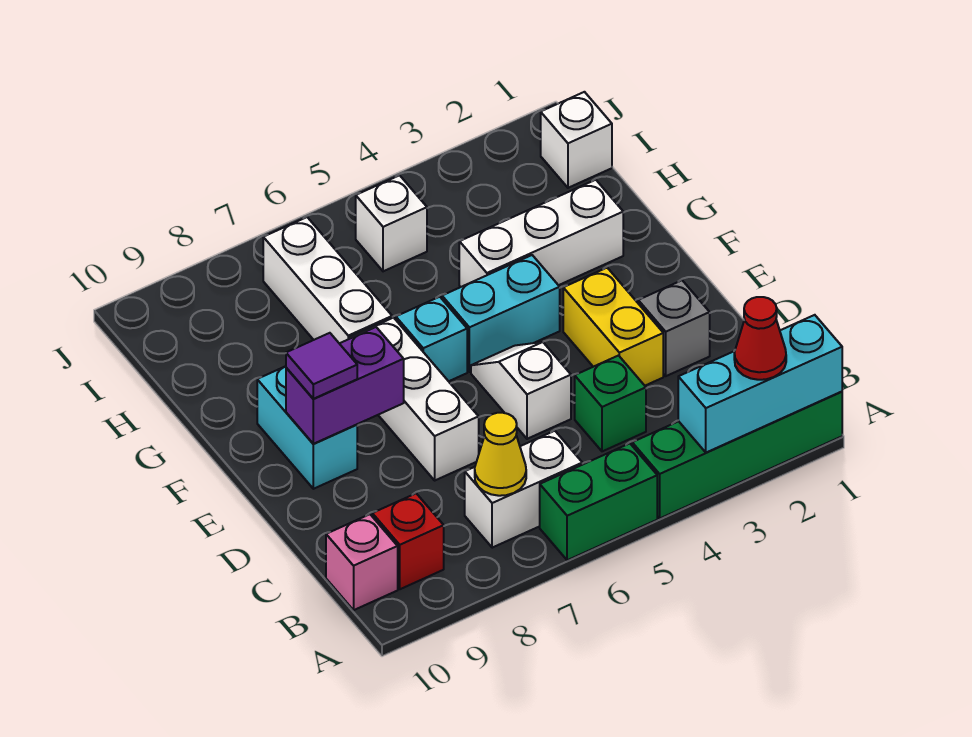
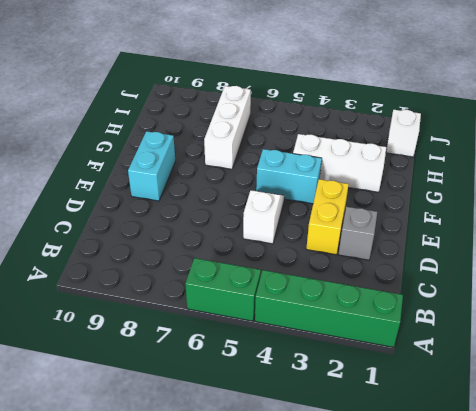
none -> white 1x2 brick [465,431,582,548]
none -> red 1x1 brick [372,493,444,589]
none -> pink 1x1 brick [326,514,398,610]

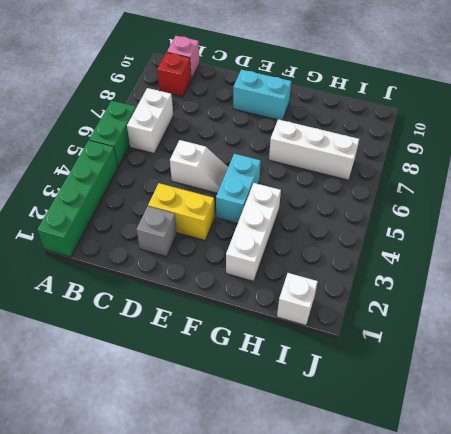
none -> green 1x1 brick [575,356,646,451]
none -> white 1x3 brick [350,318,479,480]
none -> cyan 1x1 brick [396,297,467,381]

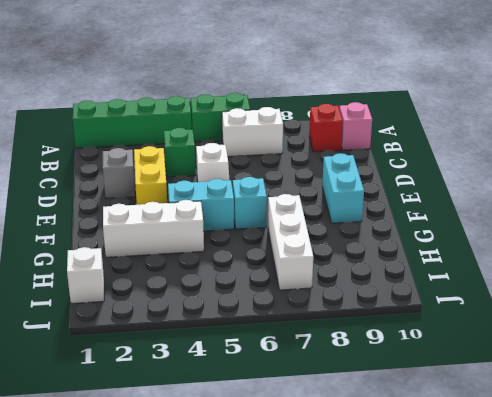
none -> white 1x3 brick [350,318,479,480]
none -> white 1x1 brick [356,175,427,271]
none -> cyan 1x3 brick [678,315,842,453]

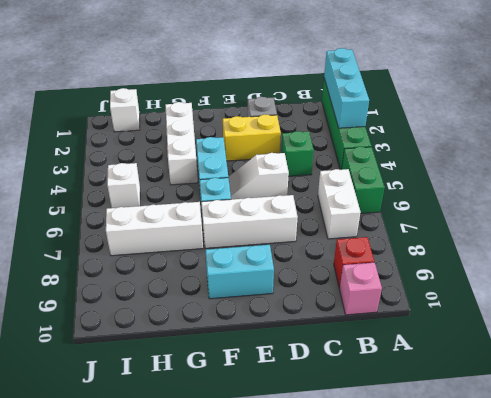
none -> yellow 1x1 cone [475,413,526,496]
none -> purple 1x2 brick [286,327,404,444]
none -> red 1x1 cone [734,297,786,380]

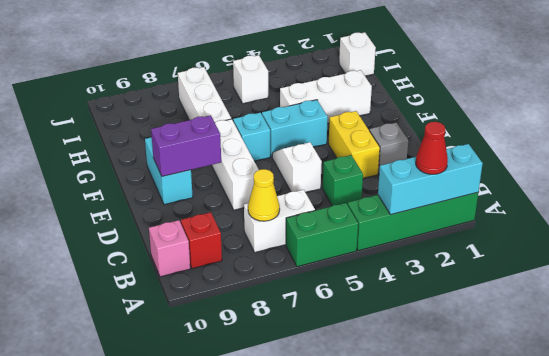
none -> purple 1x1 tile [286,333,357,399]

